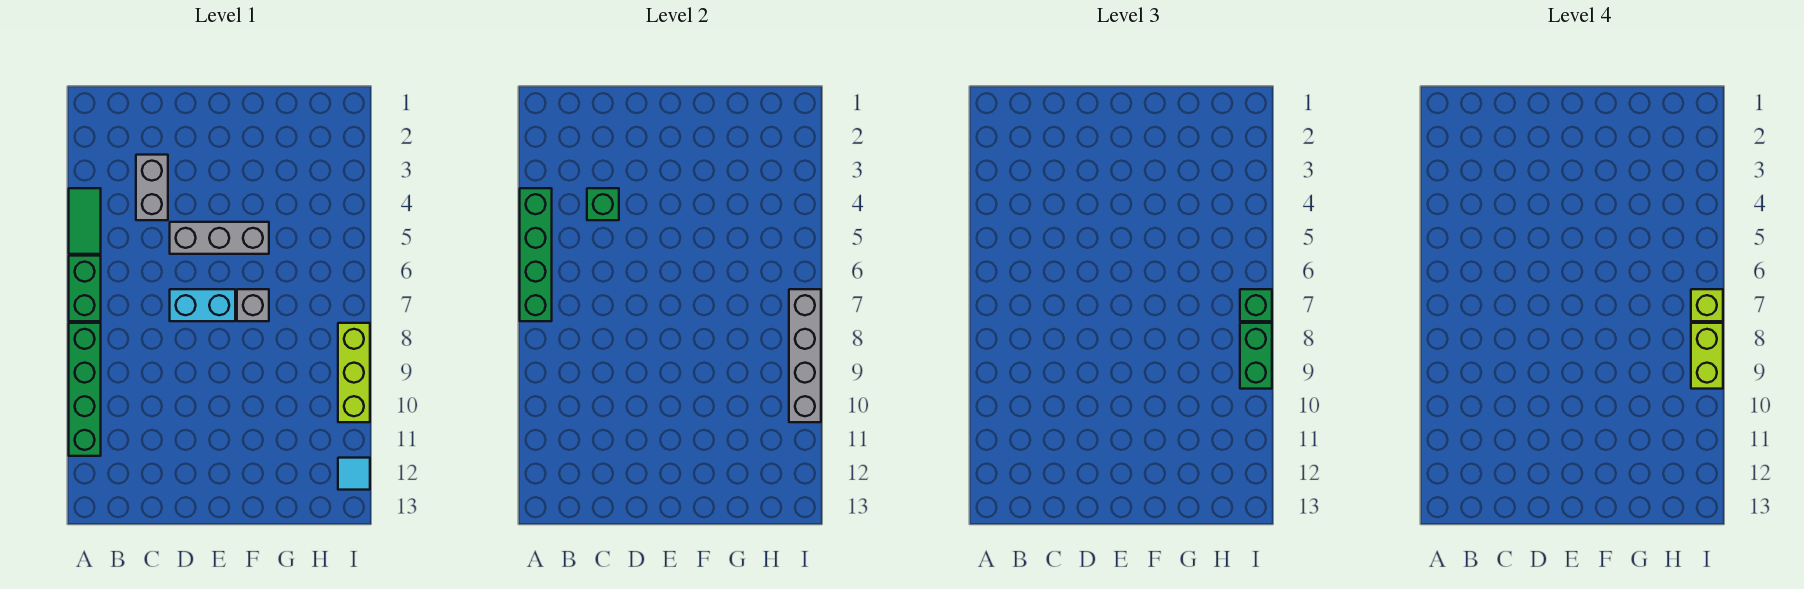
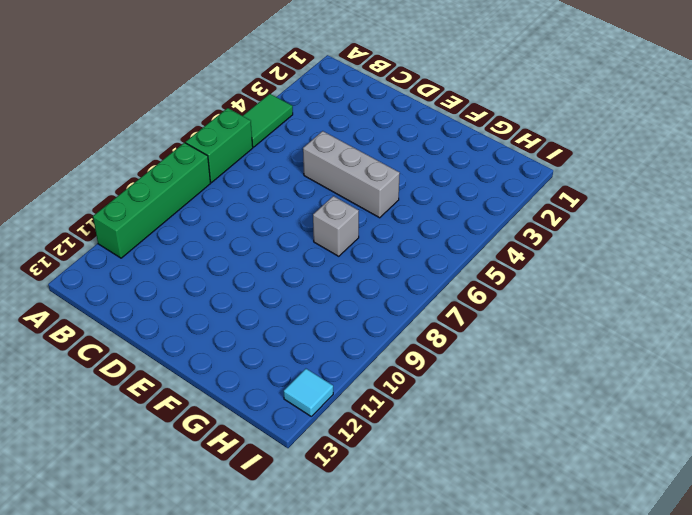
none -> grey 1x2 brick [136,155,168,220]
none -> cyan 1x2 brick [170,289,235,321]
none -> lime 1x3 brick [338,323,370,422]

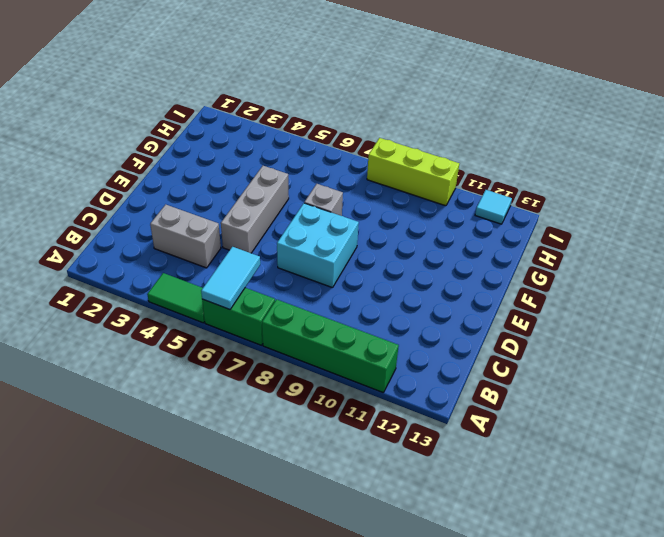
cyan 1x2 tile [201,247,260,309] -> green 1x4 brick [520,188,552,321]
cyan 2x2 brick [277,203,359,288] -> cyan 1x2 brick [170,289,235,321]
none -> green 1x1 brick [587,188,619,220]
none -> grey 1x4 brick [789,289,821,422]
none -> green 1x1 brick [1240,289,1272,321]

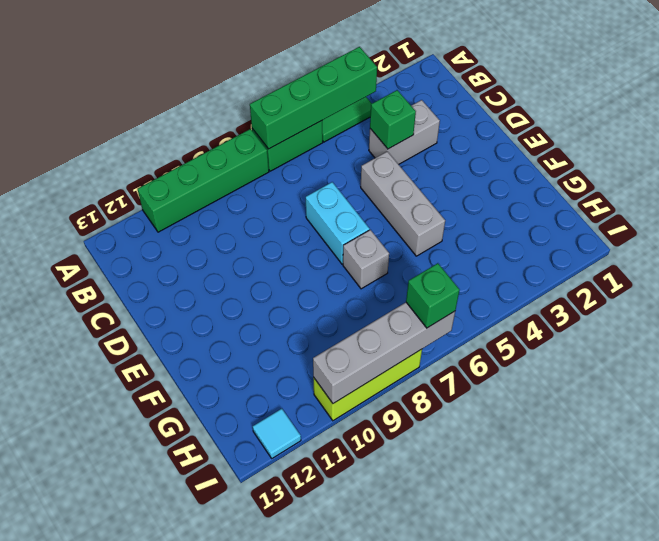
none -> green 1x2 brick [1240,323,1272,389]
none -> lime 1x1 brick [1691,289,1723,321]
none -> lime 1x2 brick [1691,323,1723,389]

